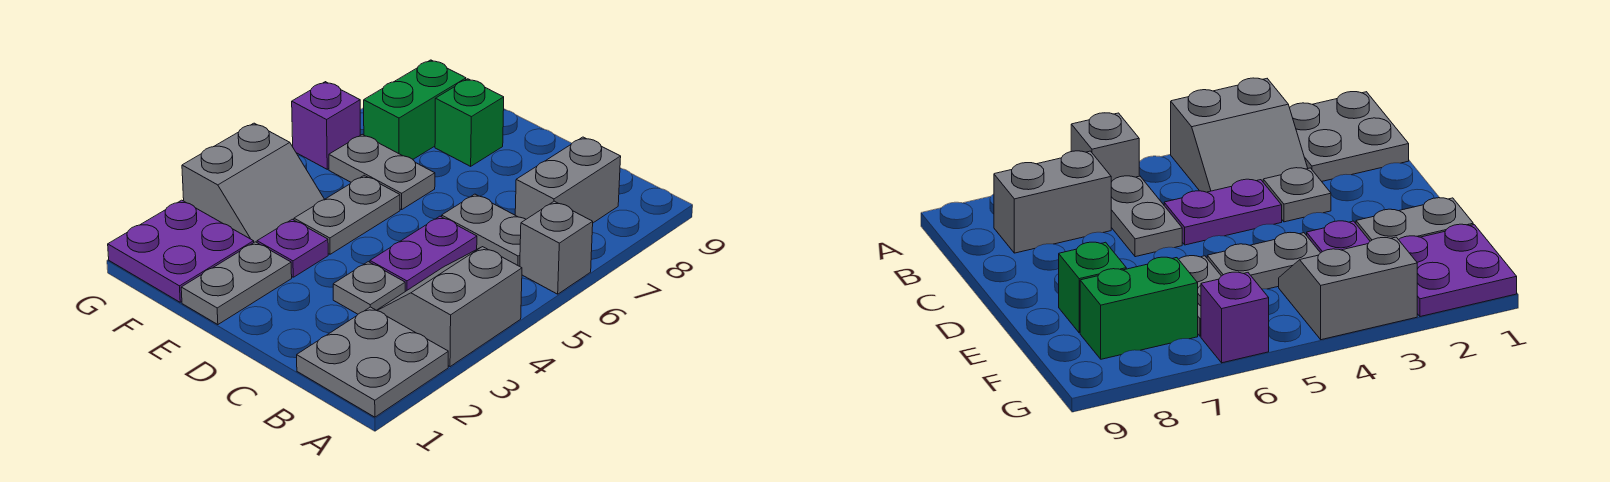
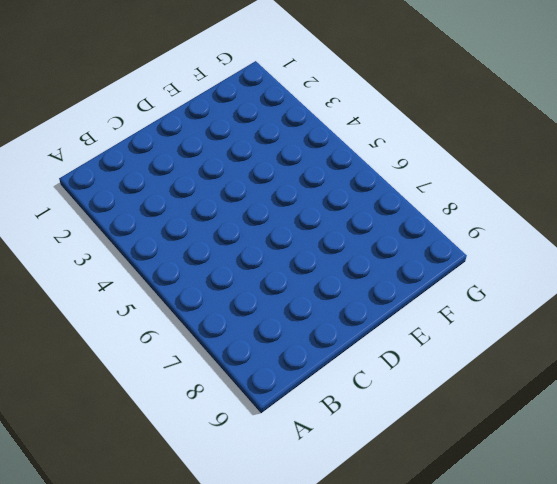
none -> grey 2x2 plate [297,307,448,417]
none -> grey 2x2 slope [377,247,522,367]
none -> grey 1x1 brick [520,201,593,294]

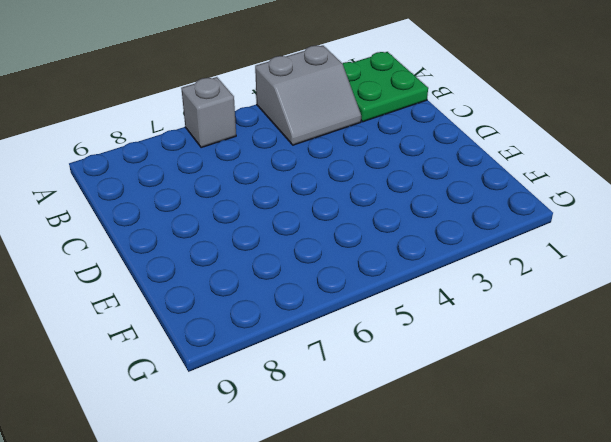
green 2x2 plate [342,52,428,122] -> grey 2x2 plate [297,307,448,417]
none -> grey 1x2 plate [442,194,526,266]
none -> grey 1x2 brick [515,137,621,223]
none -> grey 1x1 plate [333,262,405,314]

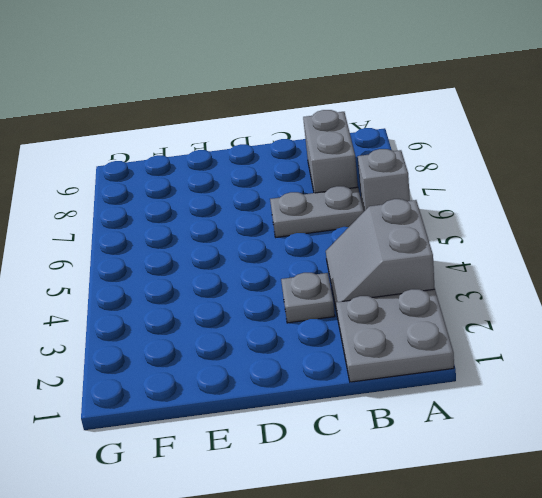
none -> purple 1x2 plate [370,216,477,291]
none -> grey 1x2 plate [181,242,292,325]
none -> purple 1x1 plate [257,219,328,277]

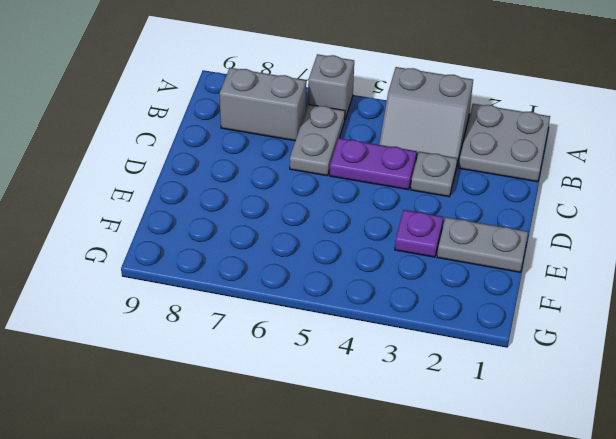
none -> grey 1x2 plate [294,175,400,254]
none -> grey 1x2 plate [329,134,435,210]
none -> green 1x1 brick [435,79,504,166]

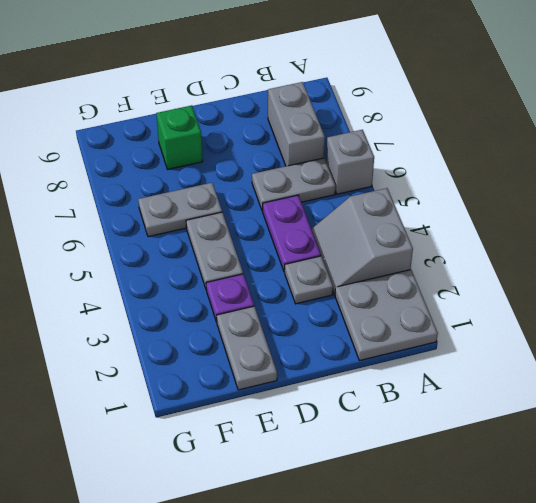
none -> purple 2x2 plate [108,200,254,302]
none -> grey 2x2 slope [182,123,324,242]
none -> green 1x2 brick [364,60,466,159]

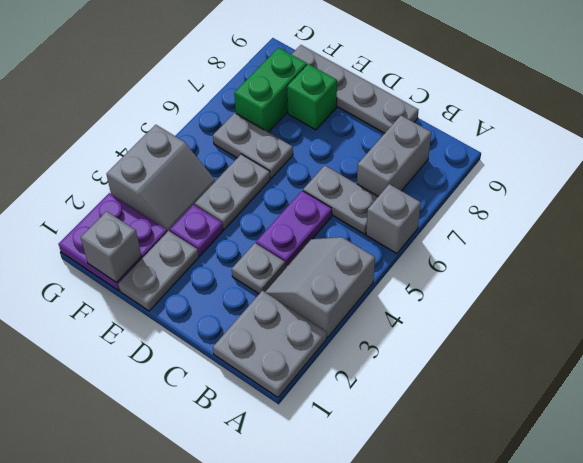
grey 1x4 plate [292,45,419,133] -> none
grey 1x1 brick [81,211,141,283] -> none
none -> purple 1x1 brick [292,82,360,169]

